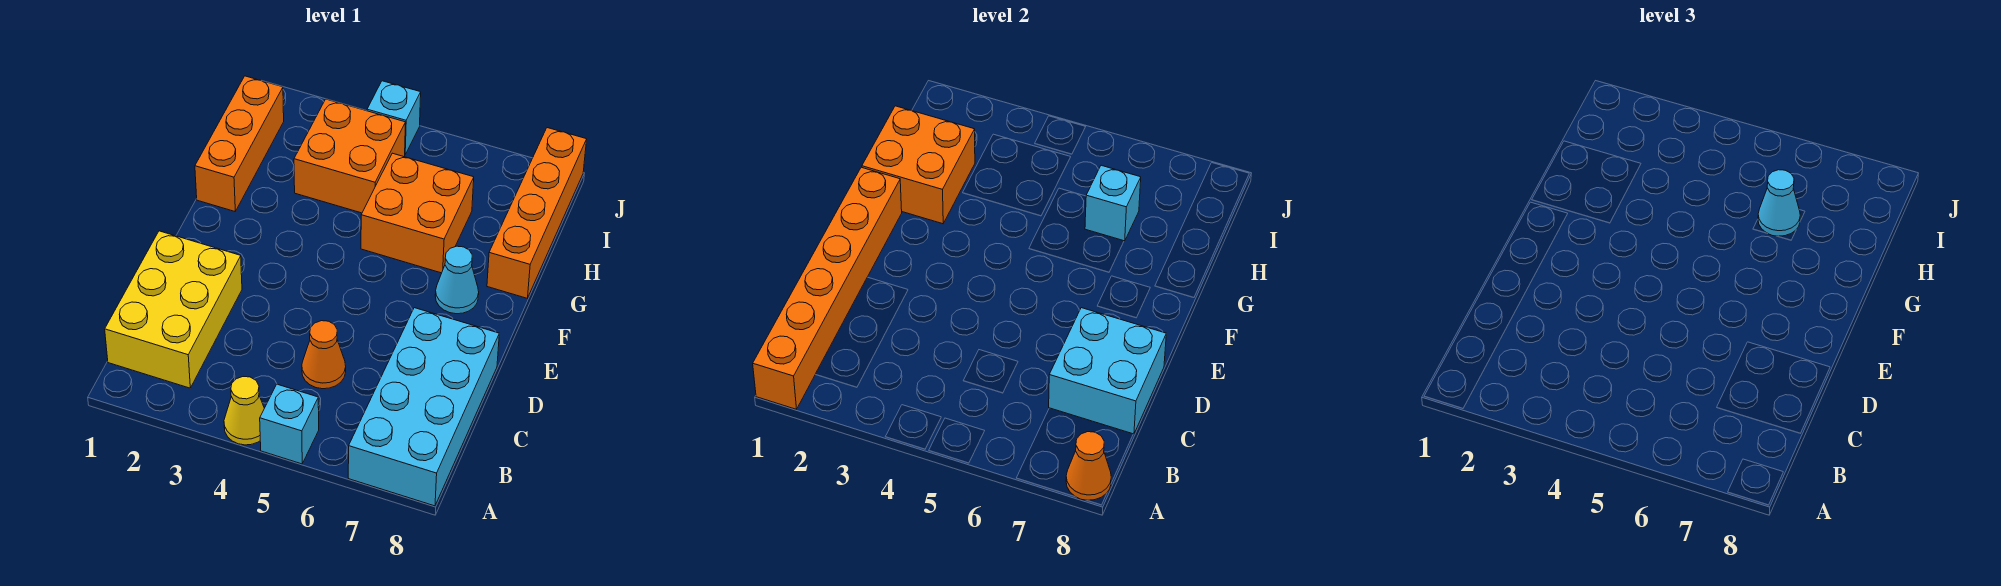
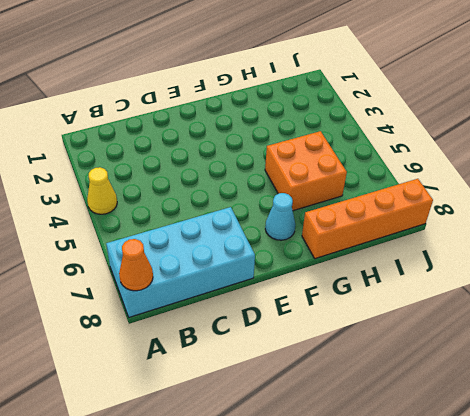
none -> cyan 1x1 brick [260,384,319,464]
none -> yellow 2x3 brick [105,231,242,388]
none -> orange 1x1 cone [302,321,346,389]

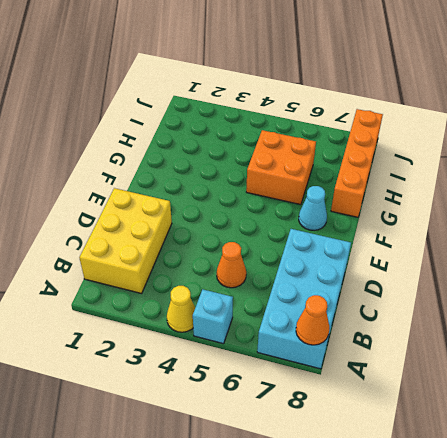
none -> orange 1x3 brick [195,76,284,211]
none -> orange 2x2 brick [294,99,406,213]
none -> cyan 1x1 brick [367,81,421,154]

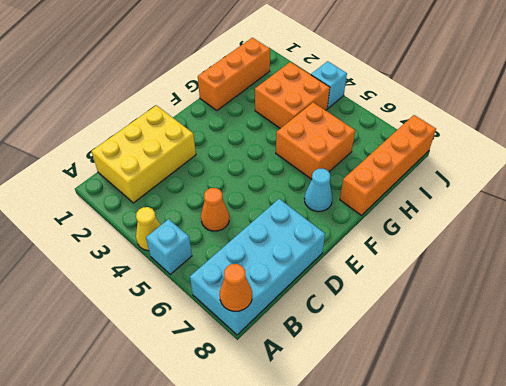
none -> orange 1x6 brick [753,167,902,409]
none -> cyan 2x2 brick [1049,308,1166,434]
none -> orange 2x2 brick [862,106,975,224]

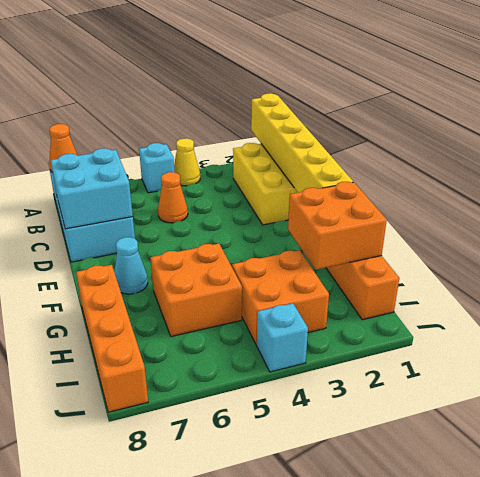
yellow 1x6 brick [251,93,353,193] -> orange 1x6 brick [753,167,902,409]
none -> cyan 1x1 brick [1085,165,1141,241]
none -> cyan 1x1 cone [1758,170,1800,237]

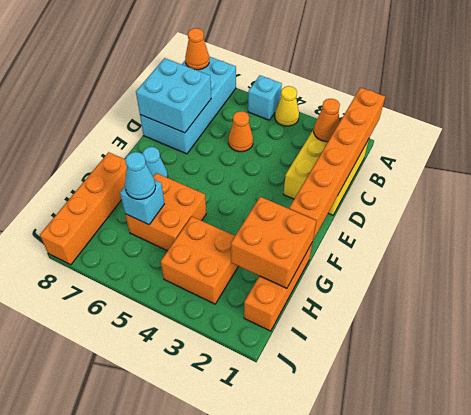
orange 1x1 cone [314,99,340,142] -> none
none -> cyan 1x1 brick [367,81,421,154]

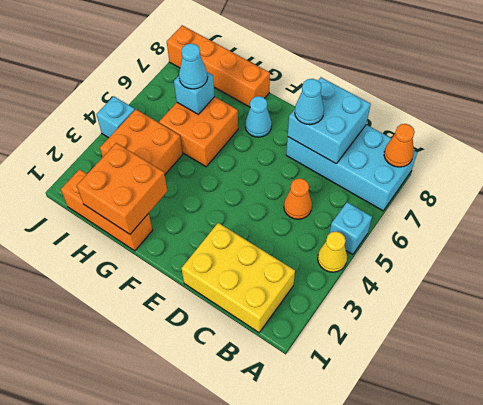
cyan 1x1 cone [295,79,324,125] -> none
none -> orange 1x6 brick [753,167,902,409]

